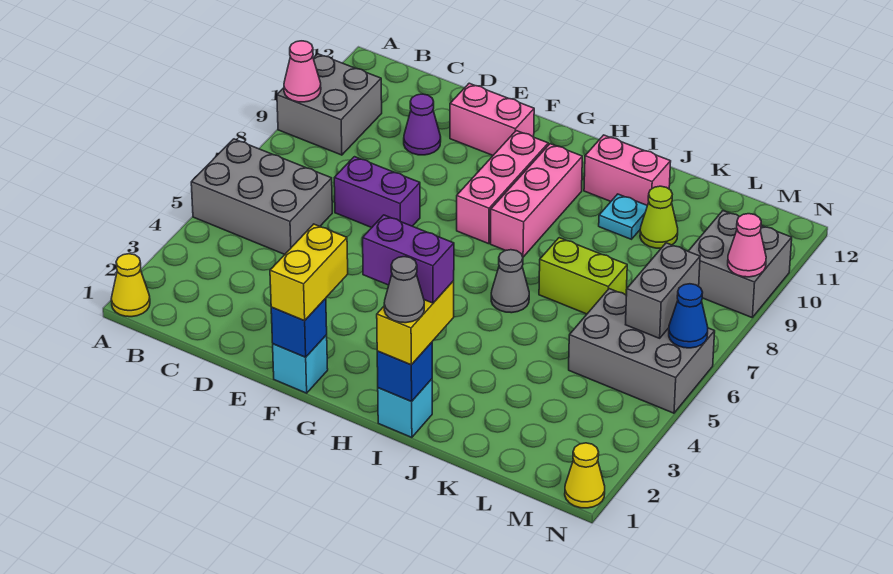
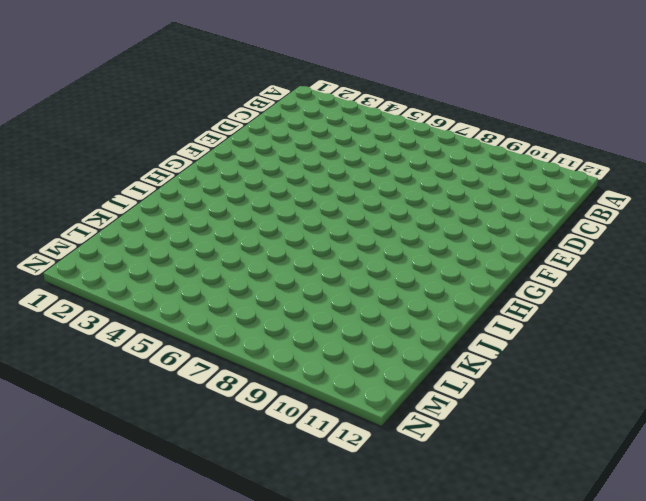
none -> yellow 1x1 cone [111,254,150,317]
none -> grey 2x3 brick [191,139,332,254]
none -> grey 2x2 brick [277,54,382,155]

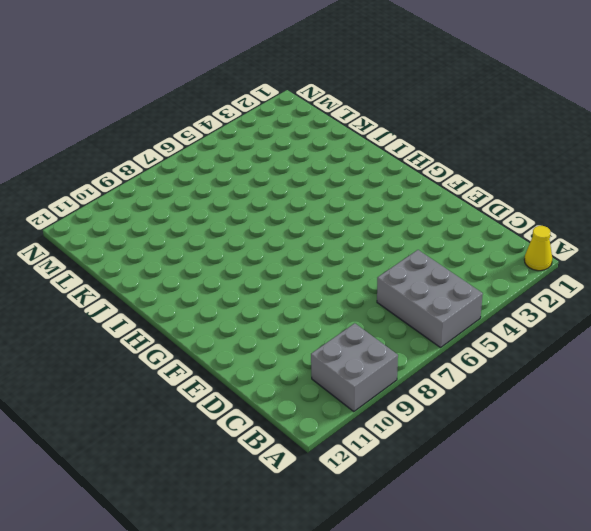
none -> purple 1x2 brick [334,157,420,228]
none -> purple 1x1 cone [404,94,441,155]
none -> pink 1x2 brick [450,83,534,155]

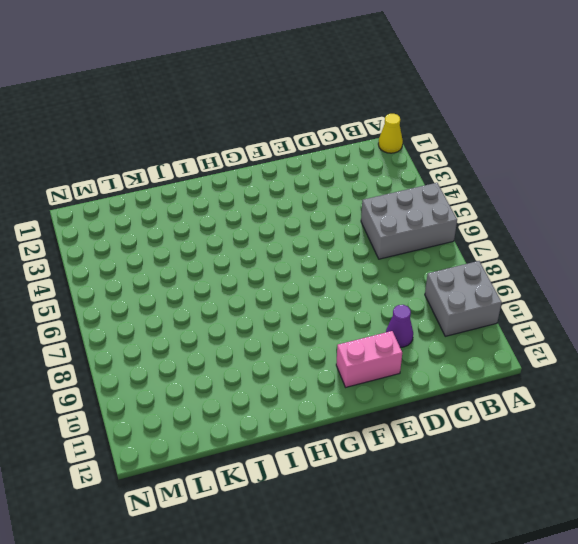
none -> purple 1x2 brick [334,157,420,228]
none -> cyan 1x1 brick [273,335,328,393]
none -> pink 1x3 brick [457,131,548,244]

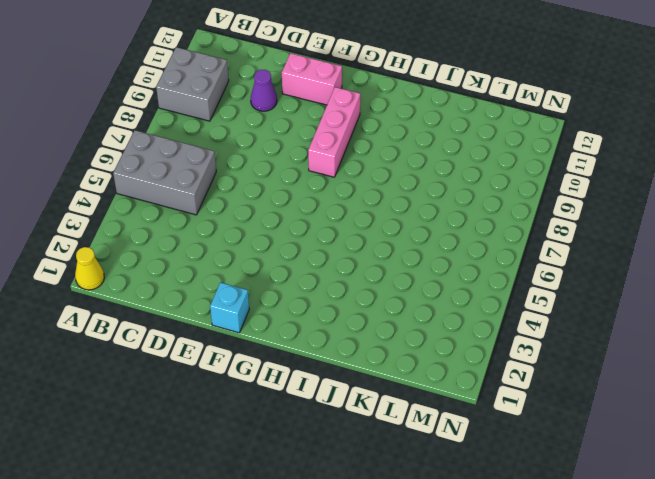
none -> purple 1x2 brick [334,157,420,228]
none -> pink 1x3 brick [491,144,582,257]
none -> cyan 1x1 brick [378,379,432,437]

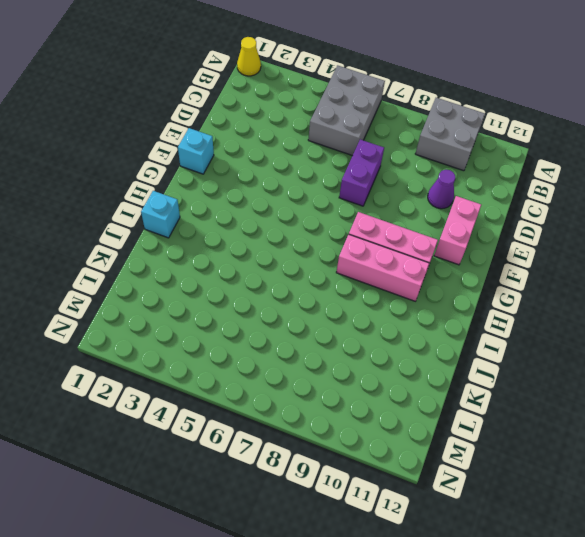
none -> grey 1x1 cone [491,250,529,313]
none -> pink 1x2 brick [584,135,671,205]
none -> lime 1x2 brick [539,238,627,314]

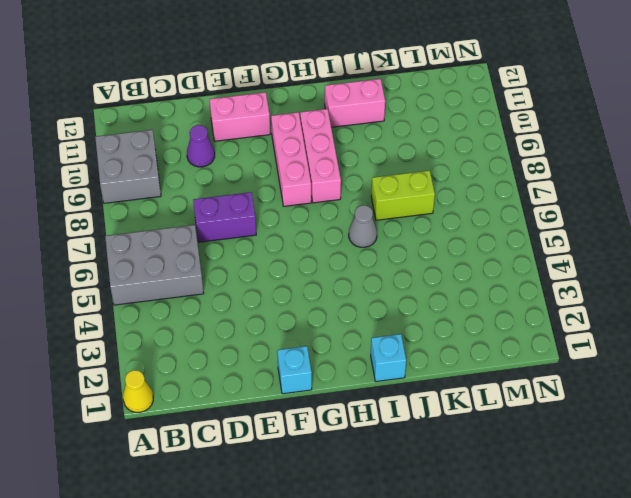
none -> cyan 1x1 plate [599,194,647,239]
none -> lime 1x1 cone [640,186,678,248]
none -> grey 2x3 brick [569,289,715,413]

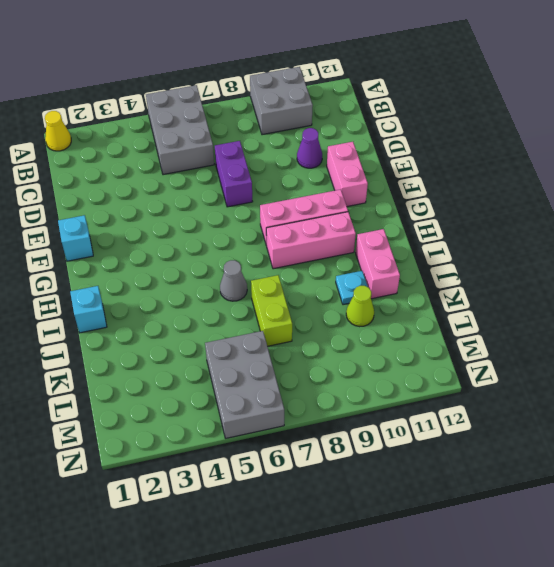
none -> grey 2x2 brick [688,211,792,317]
none -> yellow 1x1 cone [565,443,605,508]
none -> pink 1x1 cone [284,41,321,102]

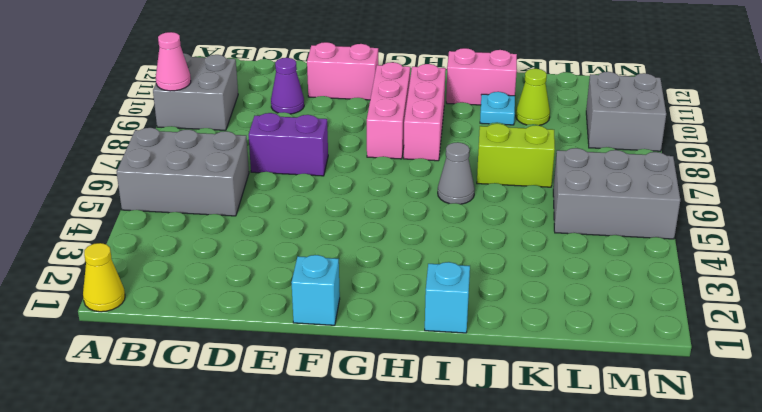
none -> yellow 1x1 cone [565,443,605,508]
none -> blue 1x1 brick [271,298,327,357]
none -> blue 1x1 brick [377,342,432,401]

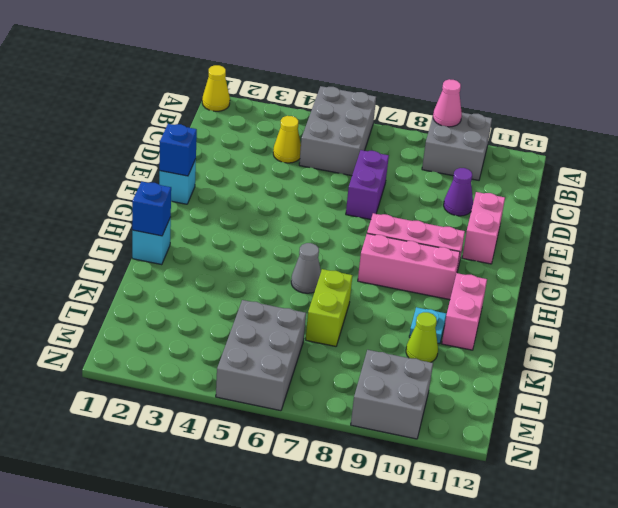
yellow 1x1 cone [273,116,301,163] -> yellow 1x1 cone moved to [565,443,605,508]
none -> grey 1x2 brick [626,243,700,338]
none -> blue 1x1 cone [669,284,708,348]
none -> pink 1x1 cone [728,214,766,277]

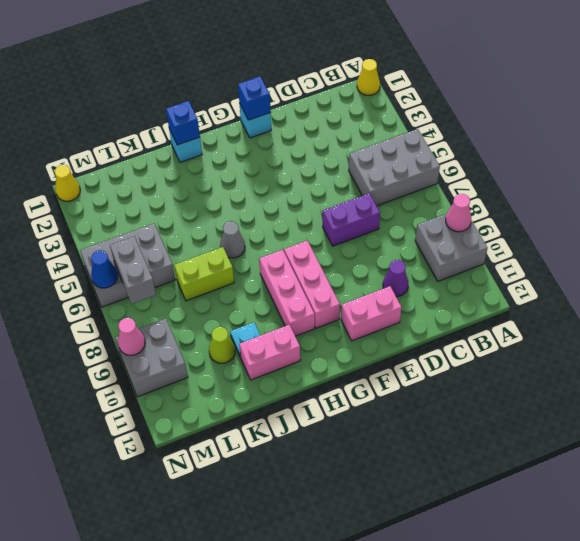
none -> yellow 1x2 brick [270,224,348,321]
none -> yellow 1x2 brick [377,281,454,365]
none -> purple 1x2 brick [363,215,454,303]

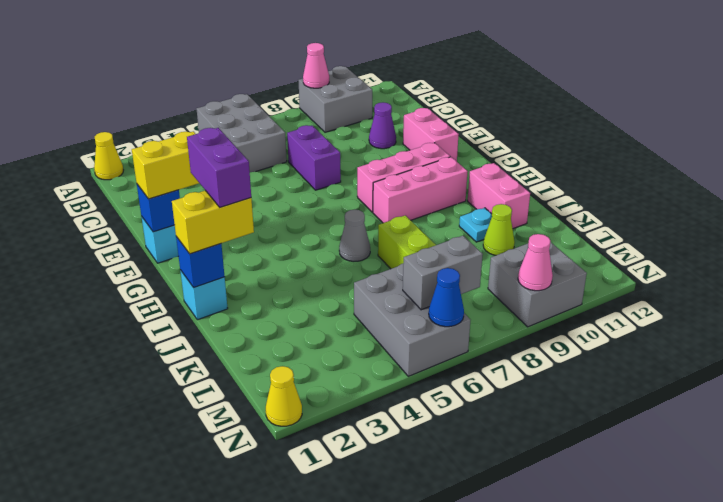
none -> grey 1x1 cone [384,257,424,323]

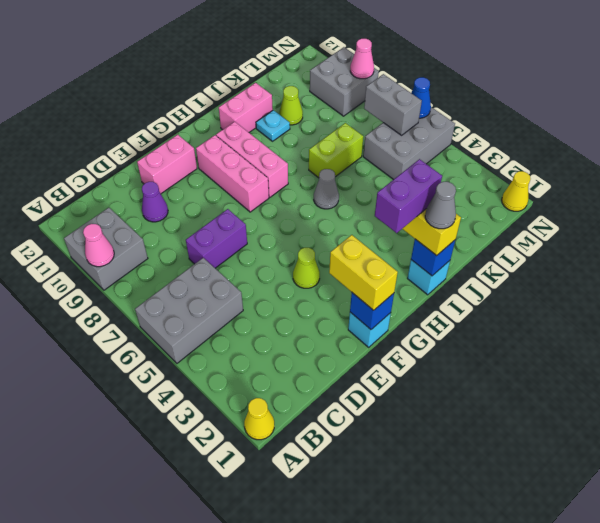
lime 1x1 cone [293,248,320,288] -> none

